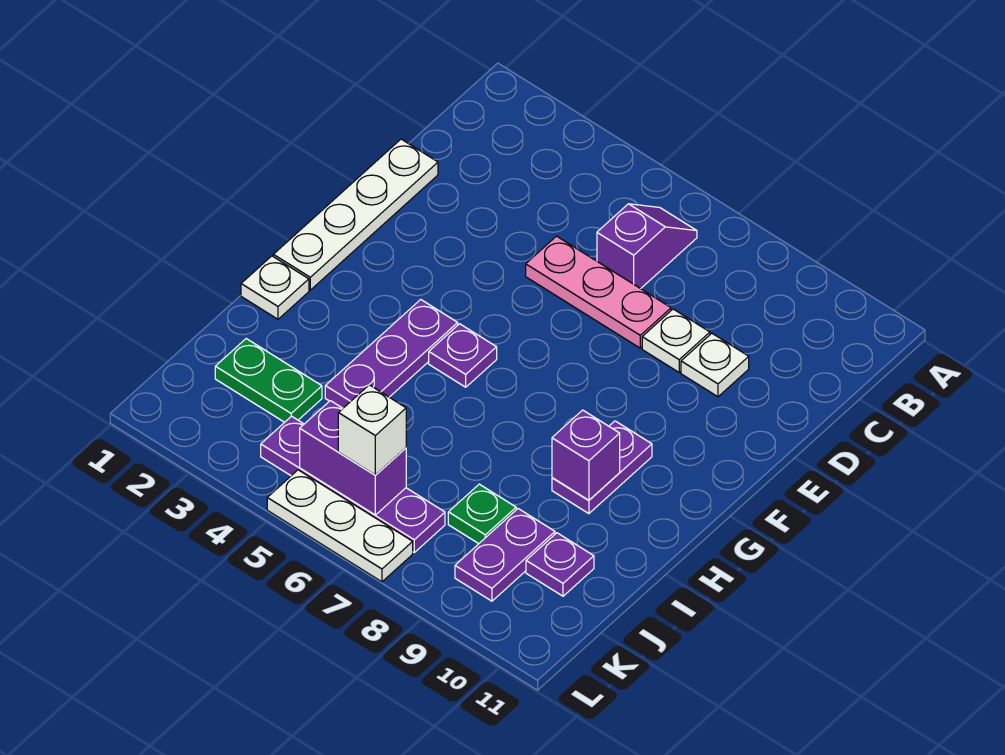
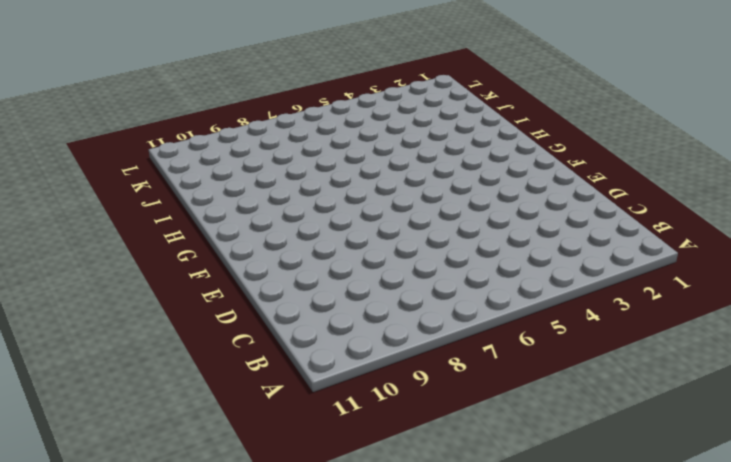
none -> purple 1x2 slope [597,204,697,289]
none -> white 1x4 plate [273,139,438,290]
none -> pink 1x3 plate [526,236,671,348]

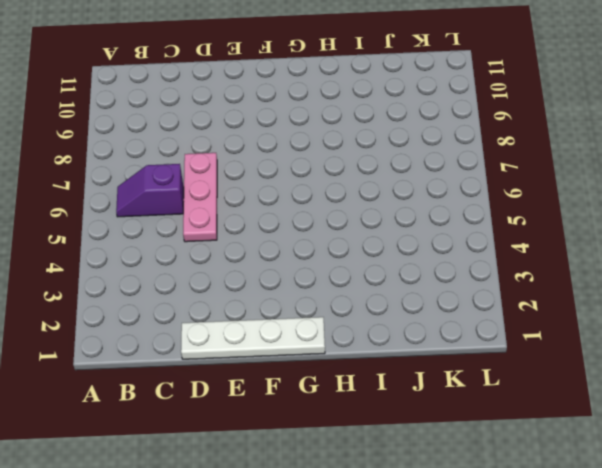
none -> white 1x1 plate [642,309,710,372]
none -> white 1x1 plate [681,333,749,397]
none -> purple 1x3 plate [325,300,458,408]

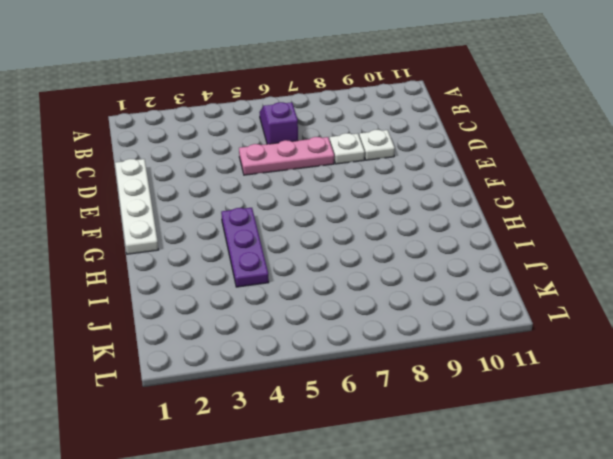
none -> purple 1x1 plate [429,324,497,387]
none -> purple 1x2 plate [552,421,652,514]
none -> white 1x1 plate [241,256,309,319]

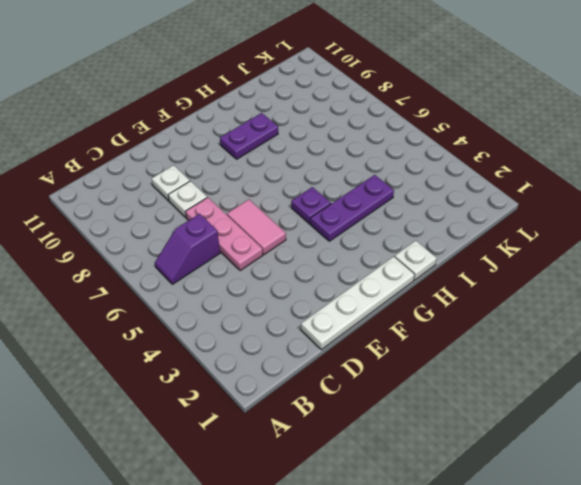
pink 1x2 tile [227,200,286,255] -> none
none -> green 1x2 plate [215,339,322,422]
none -> green 1x1 plate [448,484,516,544]
none -> purple 1x2 plate [455,509,555,601]

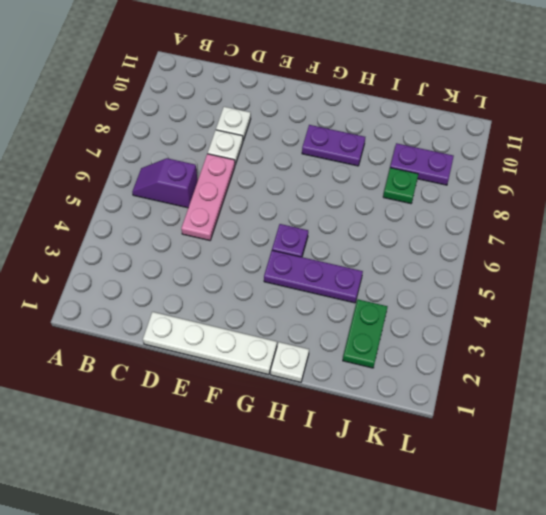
none -> purple 1x1 plate [526,533,594,596]
none -> purple 1x4 plate [261,416,445,552]
none -> white 1x3 plate [267,470,413,582]

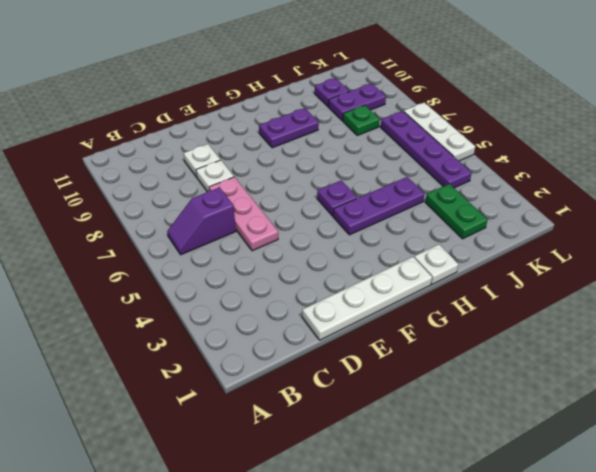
none -> purple 1x1 brick [552,410,620,500]
none -> purple 1x2 brick [300,401,406,515]
none -> white 1x1 brick [338,385,406,475]

